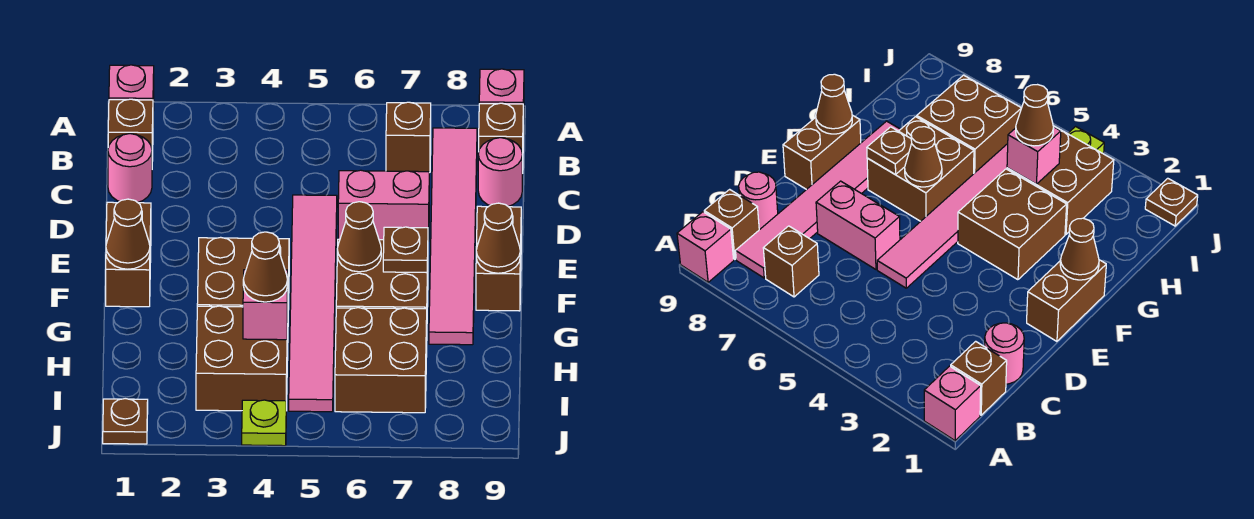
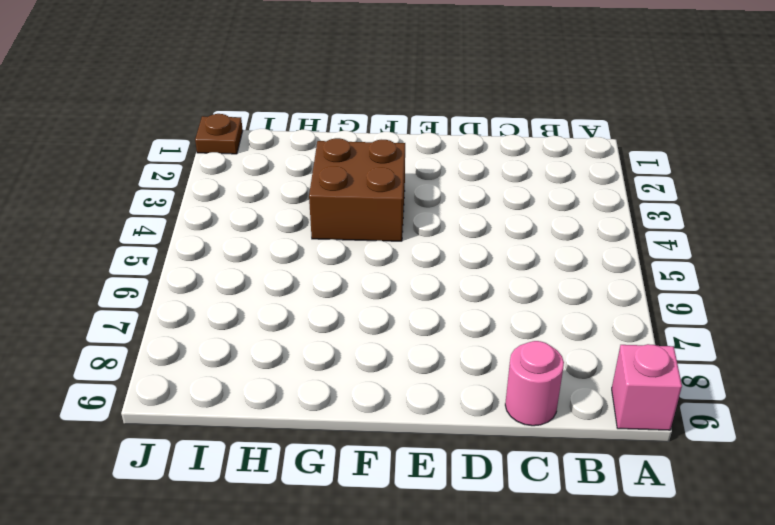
none -> pink 1x1 brick [109,65,154,111]
none -> brown 1x1 brick [108,99,153,161]
none -> brown 1x1 brick [386,102,431,173]

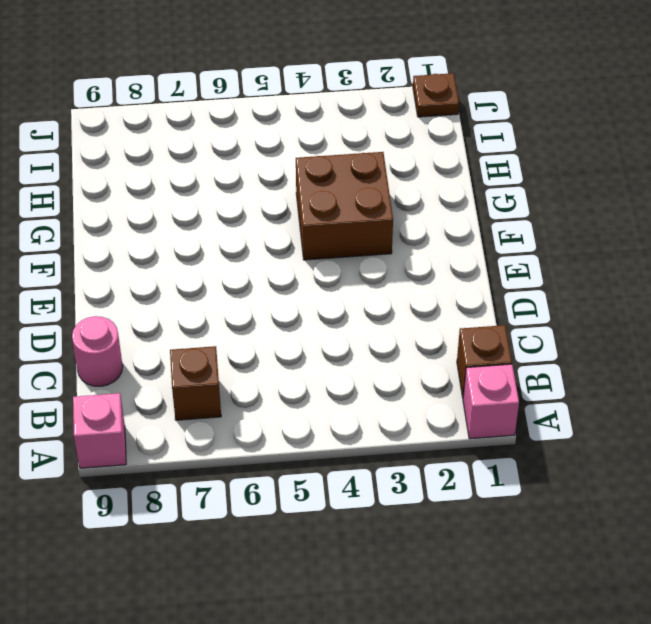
none -> pink 1x6 tile [429,128,477,345]
none -> brown 1x1 brick [479,103,523,173]
none -> pink 1x1 round brick [108,134,152,202]

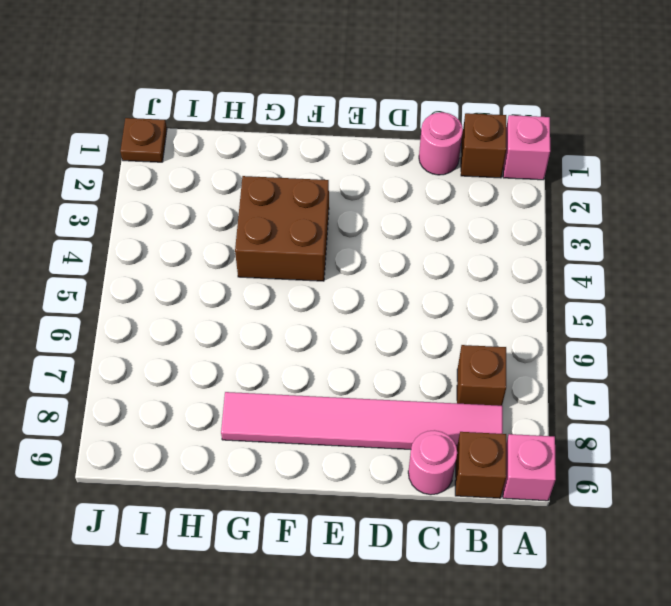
none -> pink 1x6 tile [289,195,337,412]
none -> pink 1x2 brick [338,170,429,241]
none -> brown 1x2 brick [106,202,151,307]

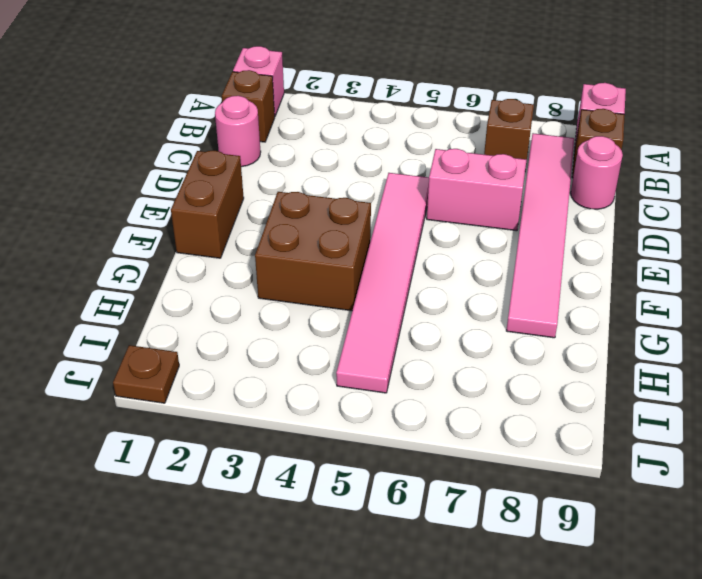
none -> brown 1x2 brick [476,206,521,311]
none -> brown 2x2 brick [336,239,428,309]
none -> brown 2x2 brick [196,306,288,411]

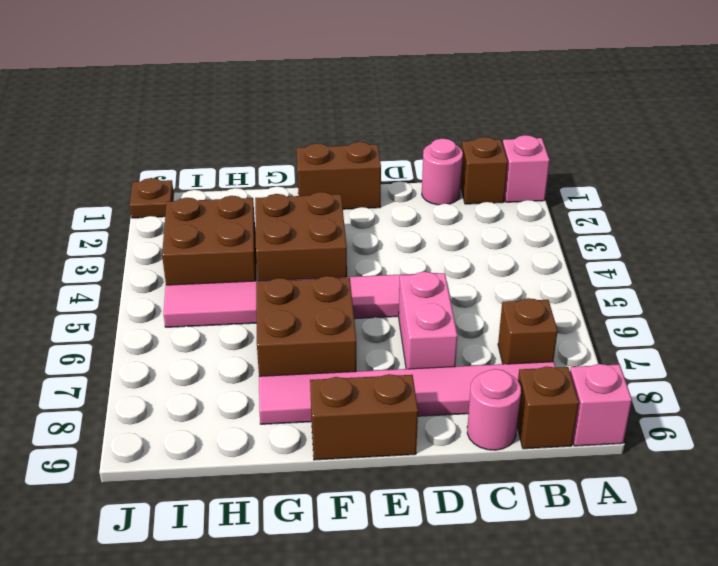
none -> brown 2x2 brick [335,308,427,413]
none -> lime 1x1 plate [242,400,286,446]
none -> brown 1x1 cone [106,199,150,269]

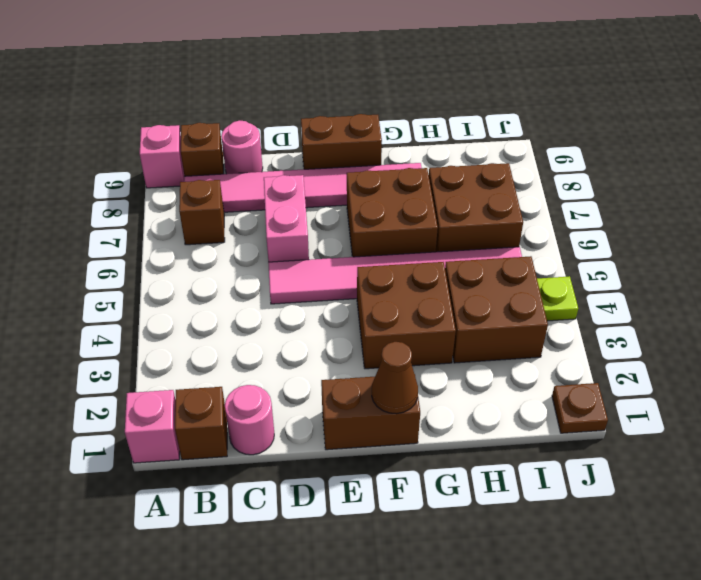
none -> brown 1x1 cone [337,202,381,272]
none -> brown 1x1 plate [383,227,428,273]
none -> brown 1x1 cone [476,203,520,273]

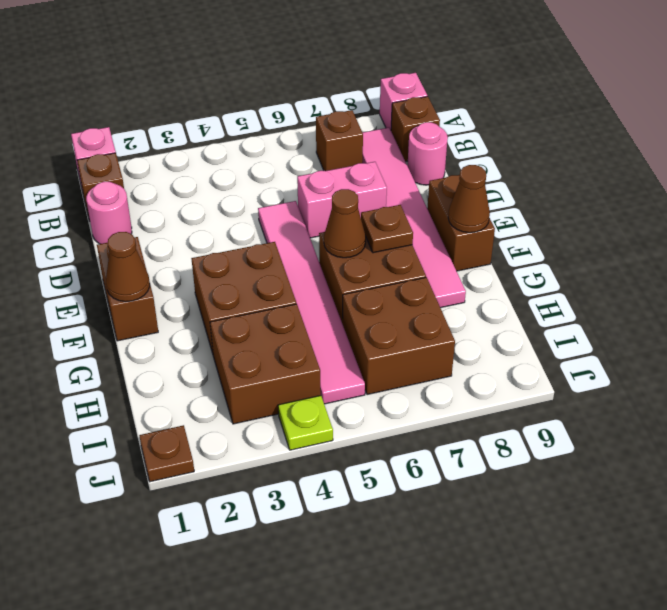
none -> pink 1x1 brick [243,270,288,340]
none -> brown 1x1 cone [243,232,287,302]

